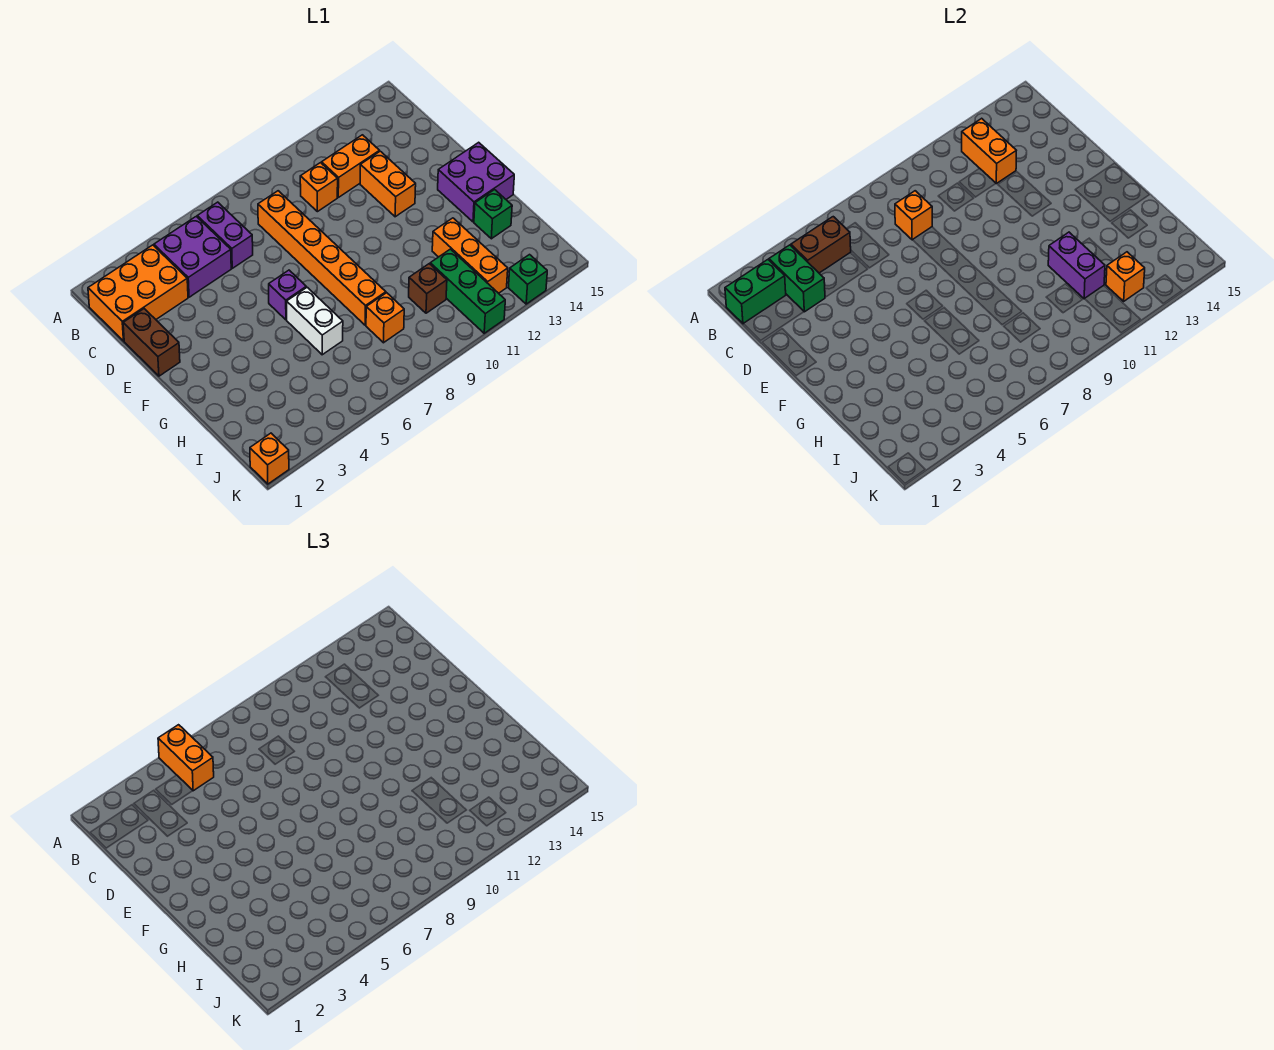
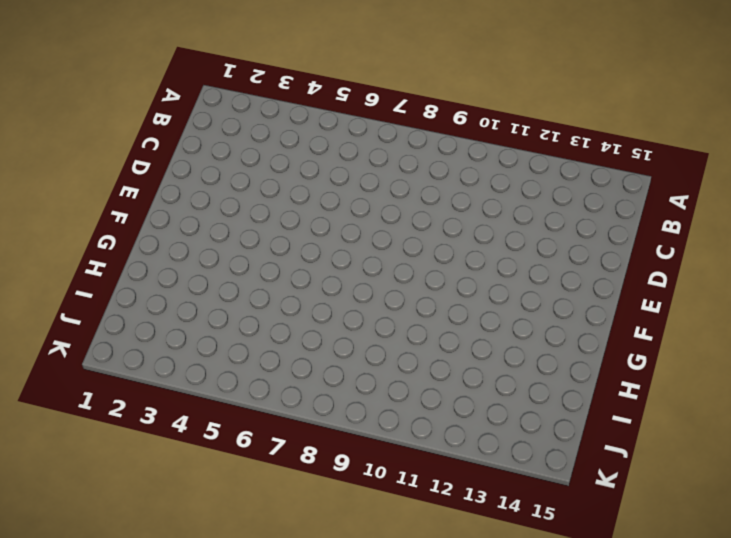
none -> orange 2x3 brick [88,245,188,341]
none -> purple 2x2 brick [154,217,231,297]
none -> purple 1x2 brick [197,202,253,268]

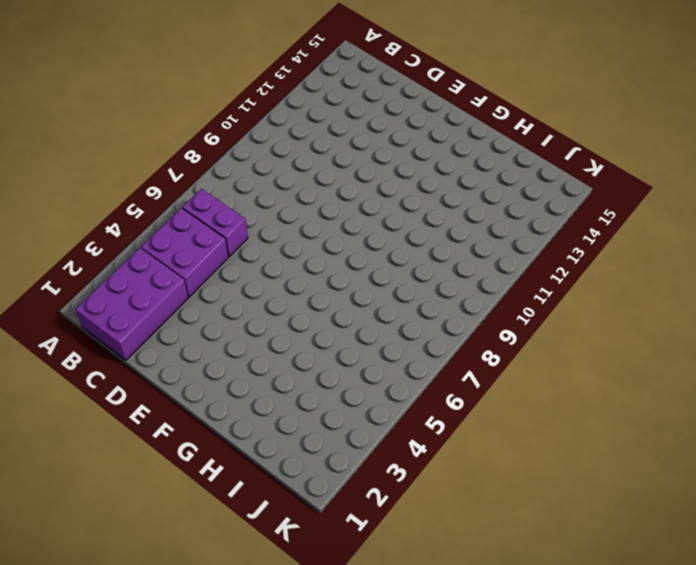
purple 2x3 brick [76,248,188,360] -> orange 2x3 brick [88,245,188,341]
none -> orange 1x6 brick [258,191,386,325]
none -> orange 1x1 brick [300,163,338,212]
none -> orange 1x2 brick [322,135,379,197]

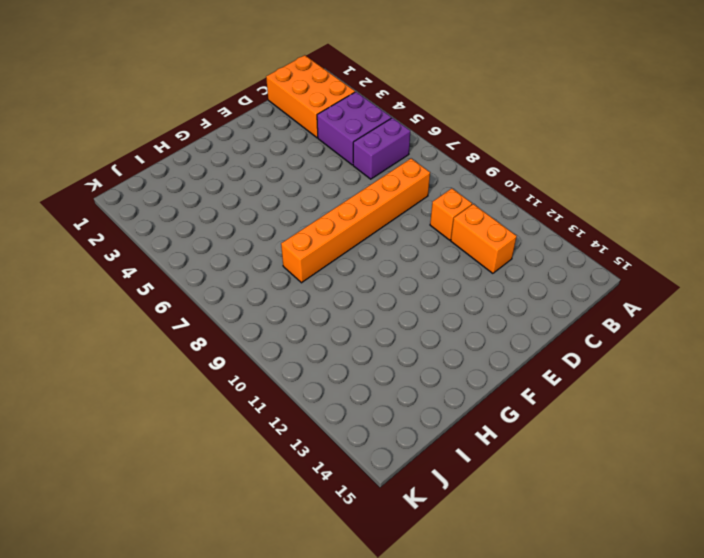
none -> brown 1x2 brick [123,309,180,376]
none -> orange 1x2 brick [360,151,416,217]
none -> purple 1x1 brick [269,270,306,320]

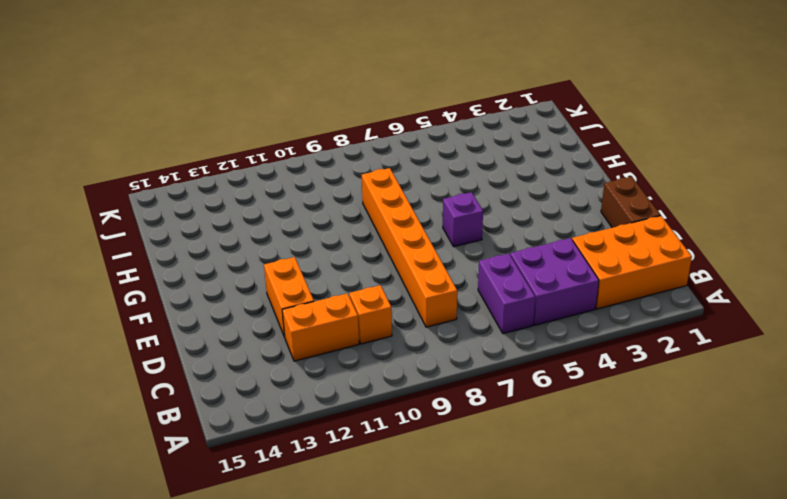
none -> purple 2x2 brick [438,142,514,222]
none -> white 1x2 brick [287,287,343,355]
none -> orange 1x3 brick [432,218,508,293]

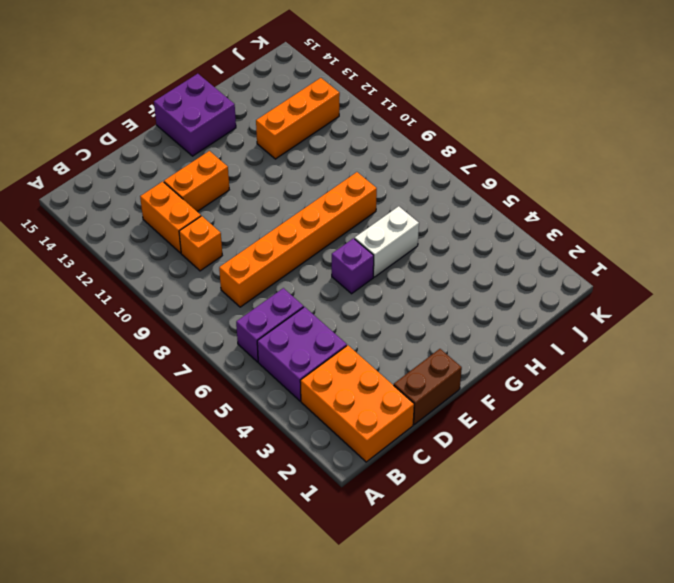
none -> green 1x1 brick [474,190,512,239]
none -> orange 1x1 brick [366,293,404,343]
none -> brown 1x1 brick [409,264,447,313]

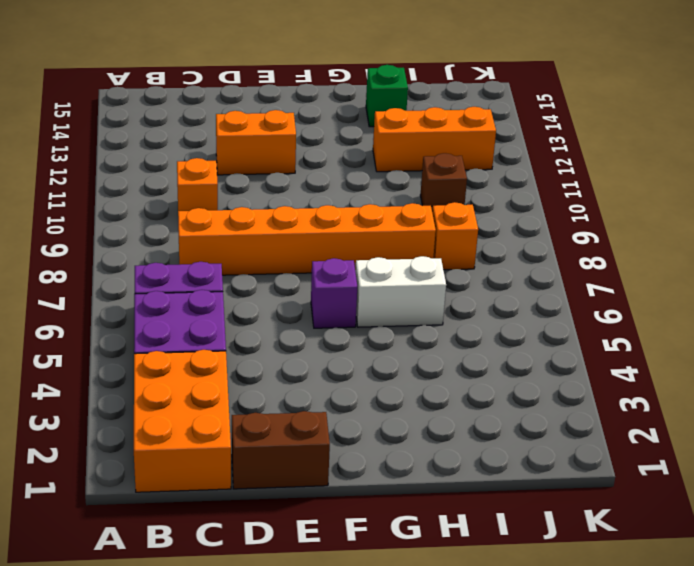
none -> orange 1x2 brick [322,135,379,197]
none -> purple 2x2 brick [438,142,514,222]
none -> green 1x3 brick [430,249,505,333]

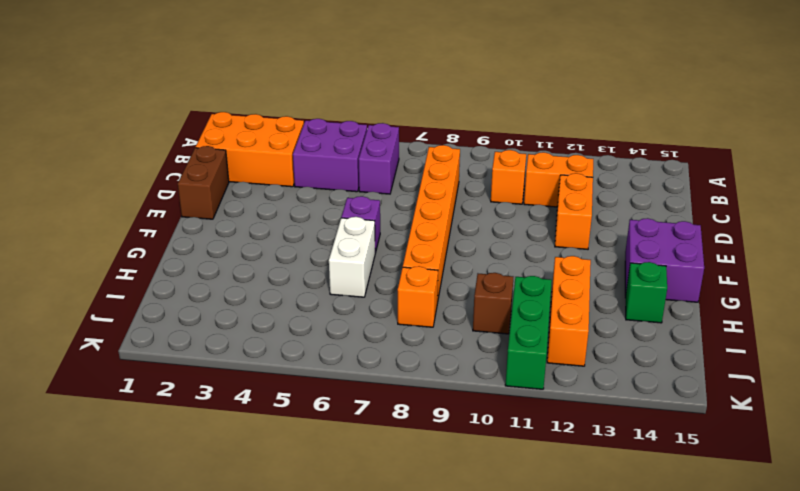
none -> orange 1x1 brick [250,433,289,484]
none -> green 1x1 brick [508,255,547,304]
none -> green 1x2 brick [725,260,786,324]

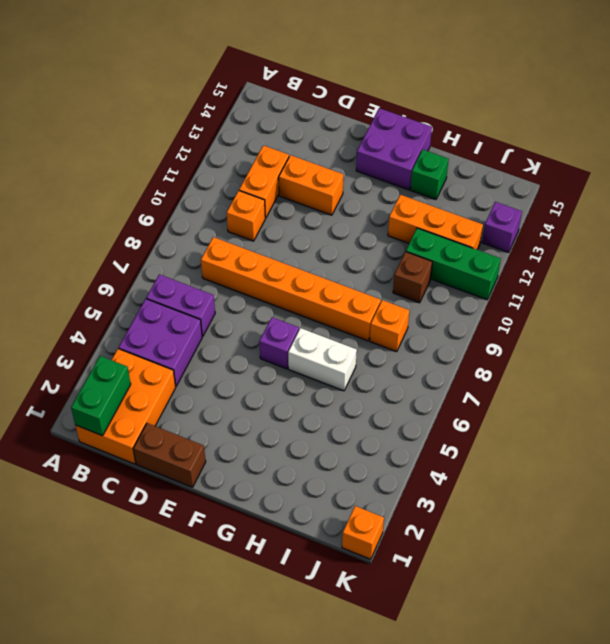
purple 1x1 brick [482,202,522,252] -> green 1x1 brick [508,255,547,304]
none -> green 1x2 brick [769,245,825,312]
none -> brown 1x2 brick [791,217,851,273]
none -> orange 1x2 brick [962,118,1016,183]

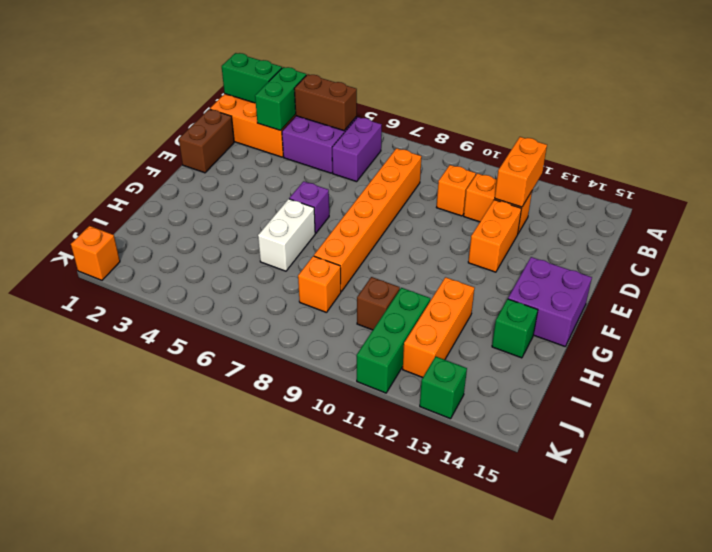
none -> orange 1x1 brick [895,191,932,240]
none -> purple 1x2 brick [1048,232,1105,299]
none -> orange 1x1 brick [1106,252,1145,301]

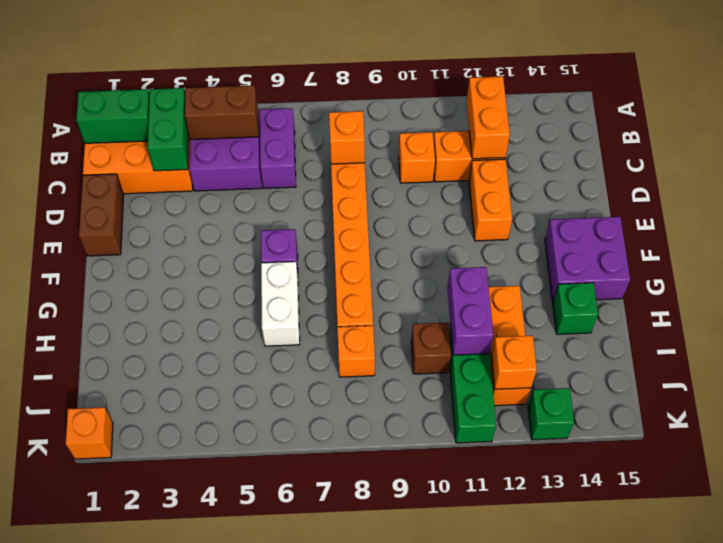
none -> orange 1x2 brick [158,725,214,791]

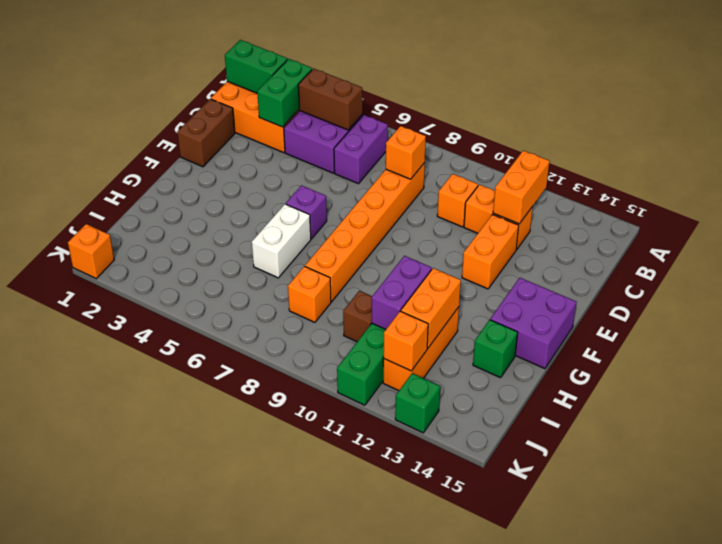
orange 1x2 brick [401,268,461,348] -> orange 1x2 brick moved to [158,725,214,791]

